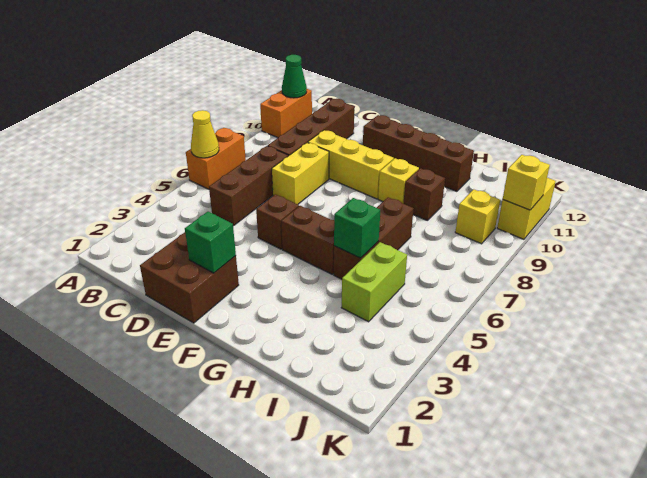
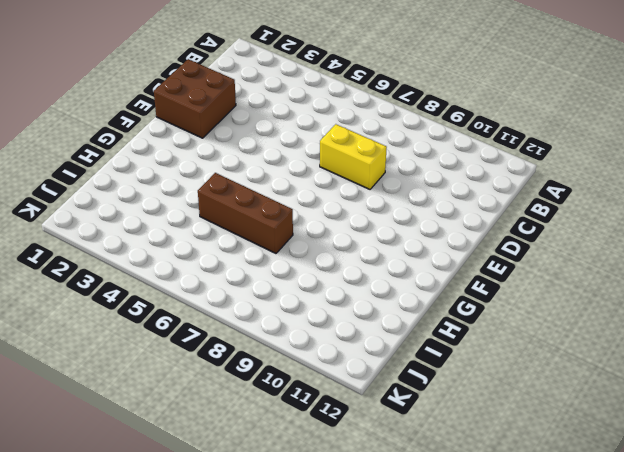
none -> orange 1x2 brick [186,128,246,189]
none -> orange 1x2 brick [260,89,312,138]
none -> brown 1x3 brick [209,146,288,226]

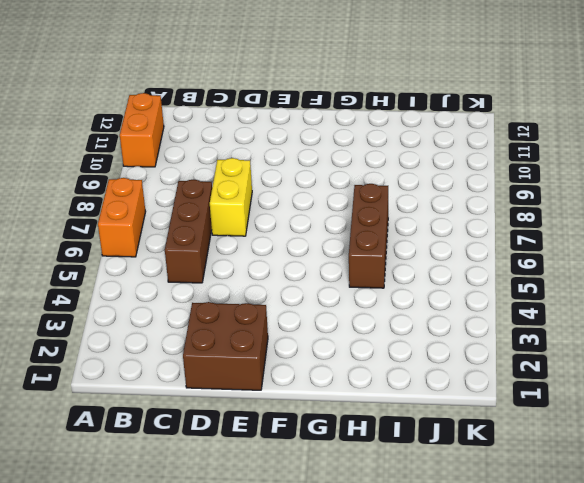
none -> brown 1x4 brick [268,99,354,156]
none -> yellow 1x3 brick [308,130,394,199]
none -> brown 1x1 brick [256,194,299,249]

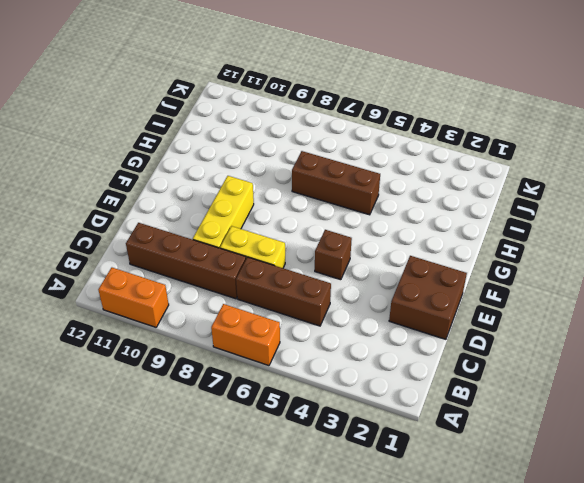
none -> brown 1x4 brick [363,115,474,191]
none -> brown 1x2 brick [281,206,334,274]
none -> yellow 1x1 brick [378,158,419,203]

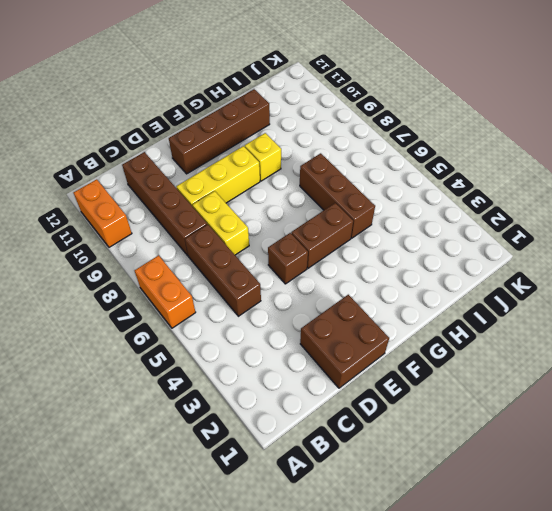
none -> brown 1x1 brick [403,168,445,220]
none -> lime 1x2 brick [341,242,407,322]
none -> yellow 1x1 brick [455,189,500,244]

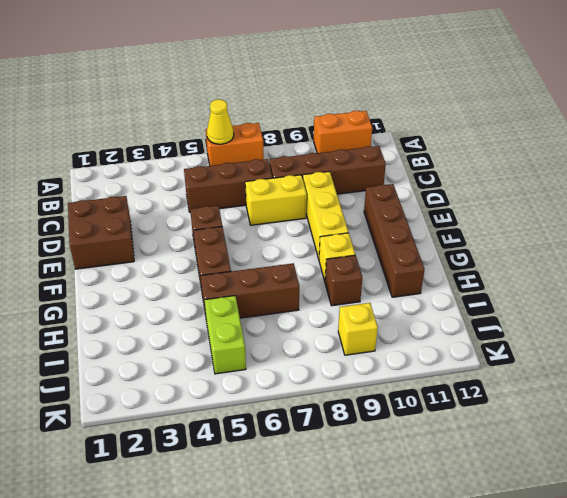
lime 1x2 brick [205,296,246,374] -> lime 1x2 brick turned to [341,242,407,322]
none -> yellow 1x2 brick [497,178,556,239]
none -> green 1x1 cone [282,55,307,98]
none -> green 1x1 brick [185,212,236,273]

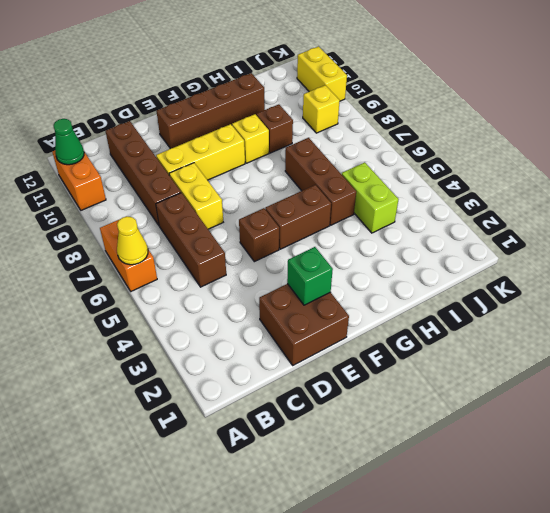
none -> green 1x1 brick [334,198,380,258]
none -> yellow 1x1 brick [503,155,550,210]

